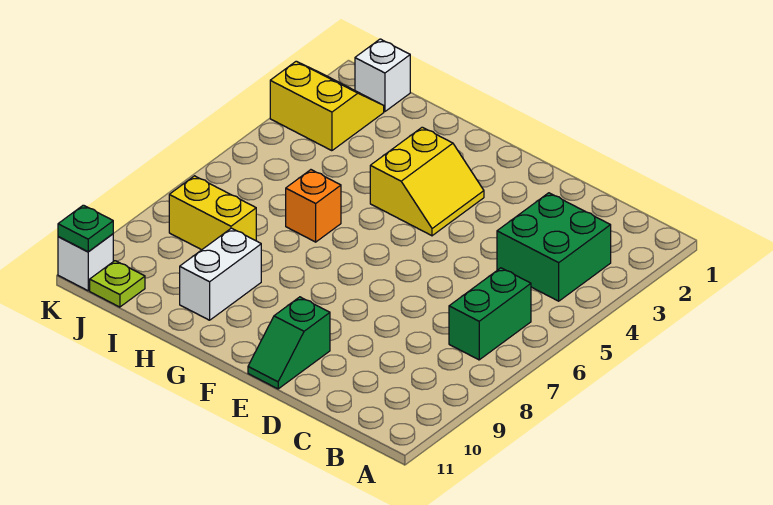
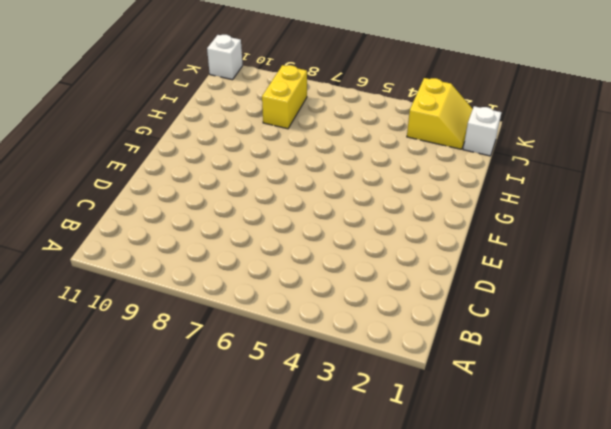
none -> green 2x2 brick [497,193,611,301]
none -> green 1x2 brick [449,268,531,360]
none -> green 1x2 slope [248,297,330,389]

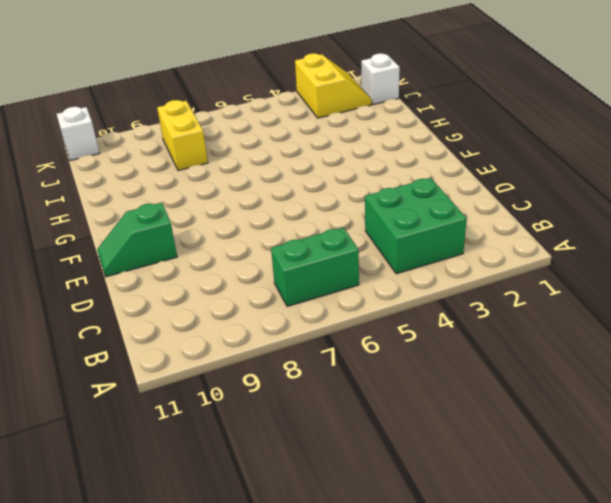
none -> yellow 2x2 slope [370,127,484,236]
none -> orange 1x1 brick [286,170,341,242]
none -> white 1x2 brick [180,228,261,320]

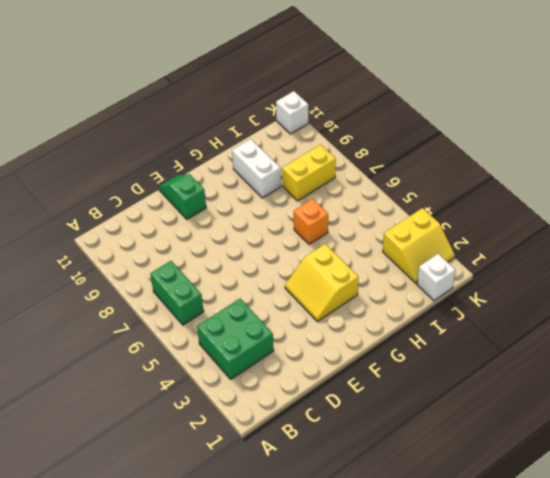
none -> lime 1x1 plate [90,261,145,307]
none -> green 1x1 plate [58,205,113,252]

